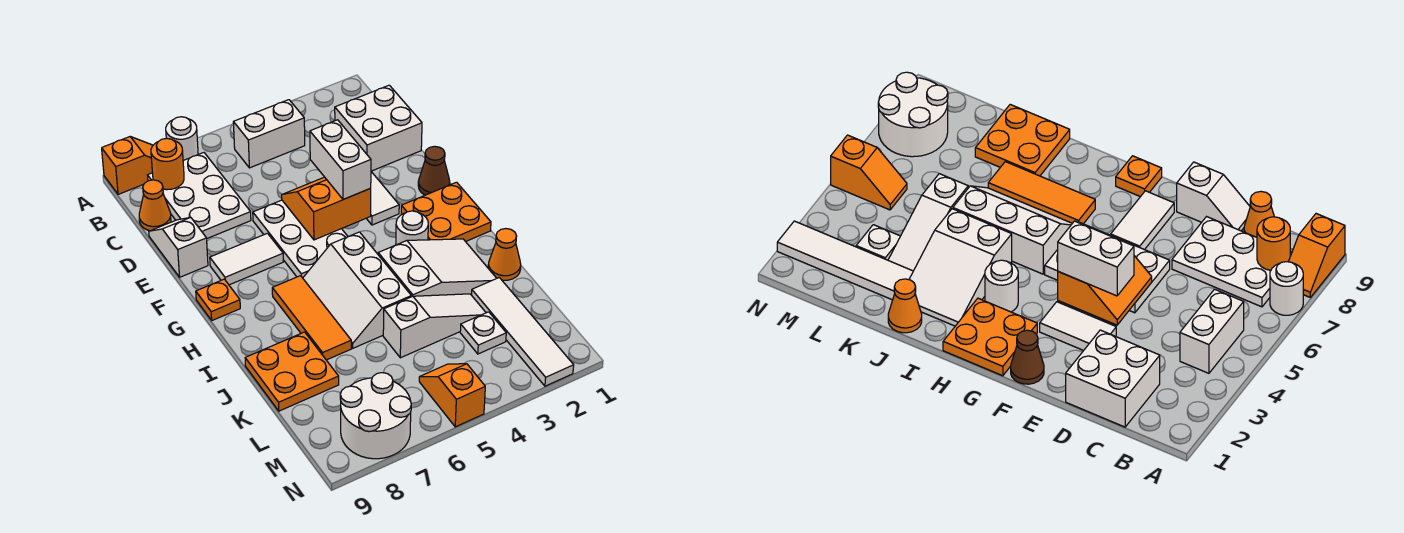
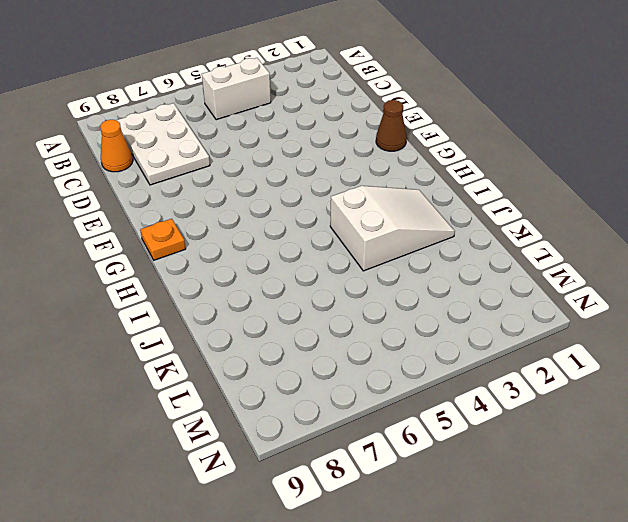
none -> white 1x1 round brick [166,117,198,160]
none -> orange 1x2 slope [102,137,153,194]
none -> white 2x2 brick [335,85,422,171]

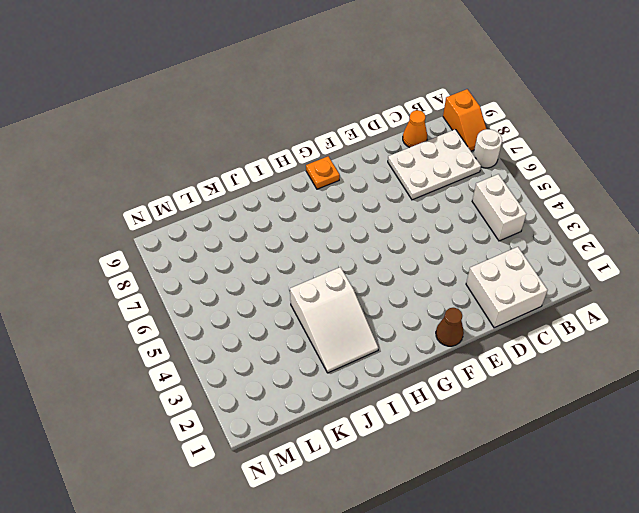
none -> white 1x2 slope [149,217,208,277]
none -> white 1x2 tile [366,172,399,225]
none -> white 2x3 plate [253,200,348,278]

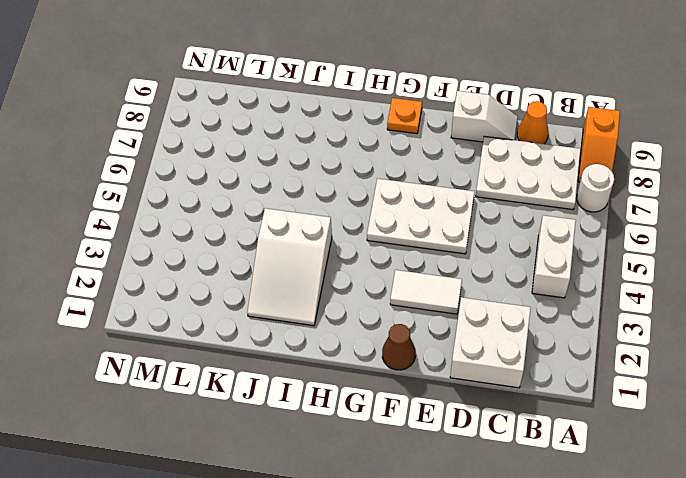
none -> white 1x2 tile [210,233,283,285]
none -> orange 2x2 plate [401,182,491,242]
none -> white 1x1 round brick [396,211,428,245]

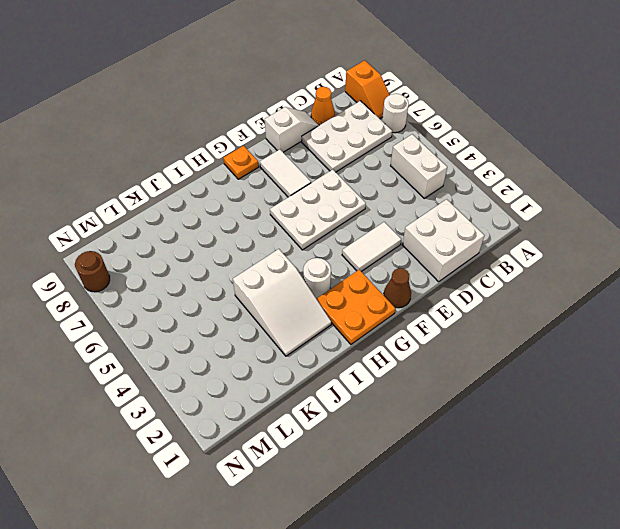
brown 1x1 round brick [75,251,110,292] -> white 2x2 round brick [340,373,411,459]
none -> white 2x3 slope [303,232,411,348]
none -> orange 1x3 tile [272,276,351,360]
none -> orange 1x1 cone [488,229,521,280]

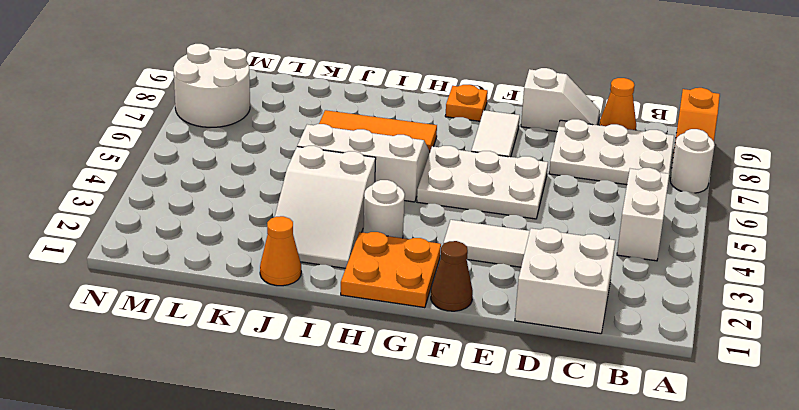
none -> orange 2x2 plate [245,332,339,411]
none -> white 1x4 tile [472,278,574,386]
none -> white 1x3 slope [383,294,486,358]

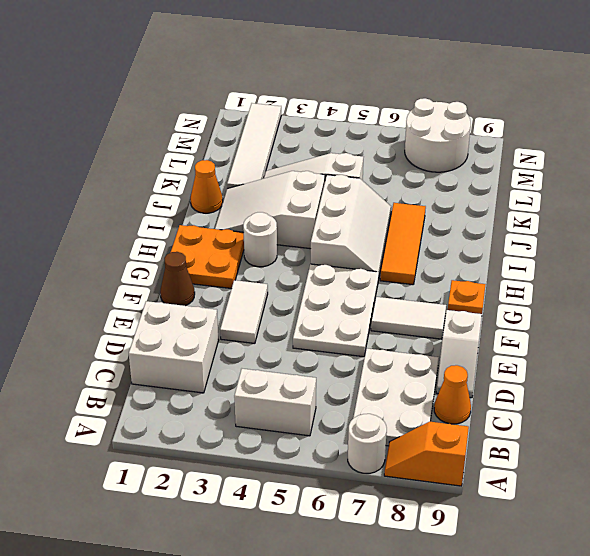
none -> orange 2x2 plate [245,332,339,411]
none -> white 1x1 plate [460,312,506,354]
none -> orange 1x2 slope [419,364,485,427]

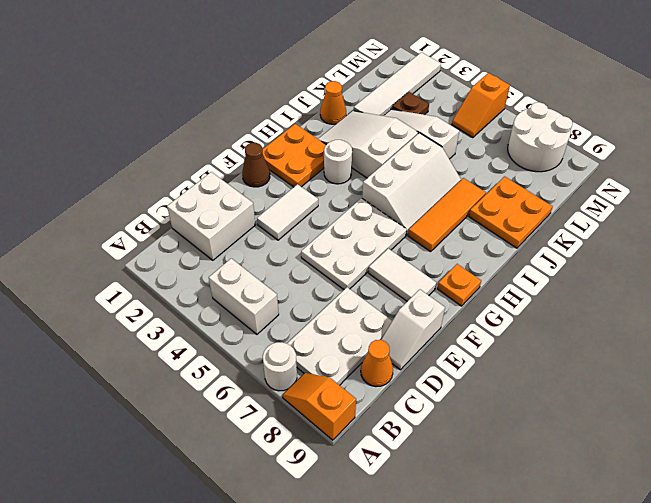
brown 1x1 plate [392,92,429,115] -> white 1x1 plate [460,312,506,354]
none -> orange 1x1 round brick [151,138,184,190]
none -> orange 2x2 slope [282,177,371,240]
none -> white 1x2 brick [310,120,371,200]

